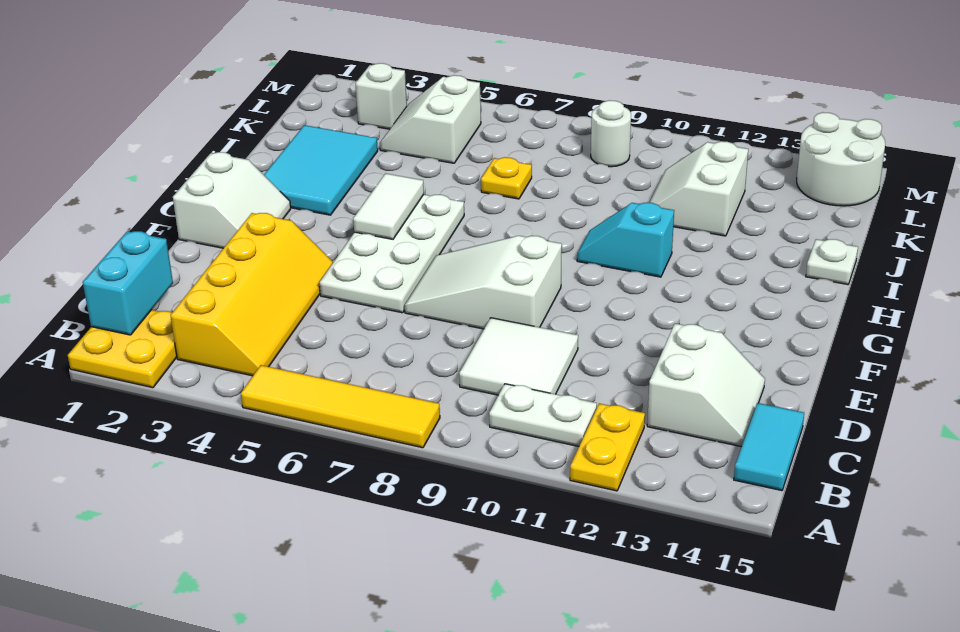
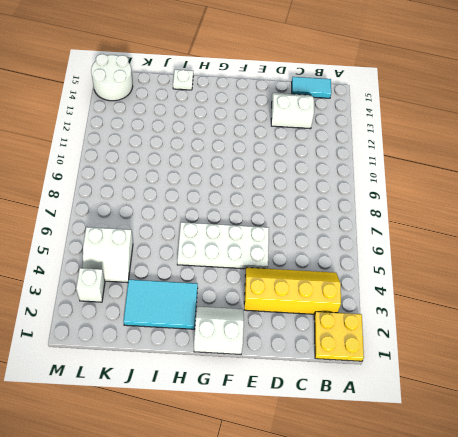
none -> yellow 1x4 tile [241,365,440,448]
none -> yellow 1x2 plate [570,403,645,491]
none -> white 1x2 plate [489,384,597,446]

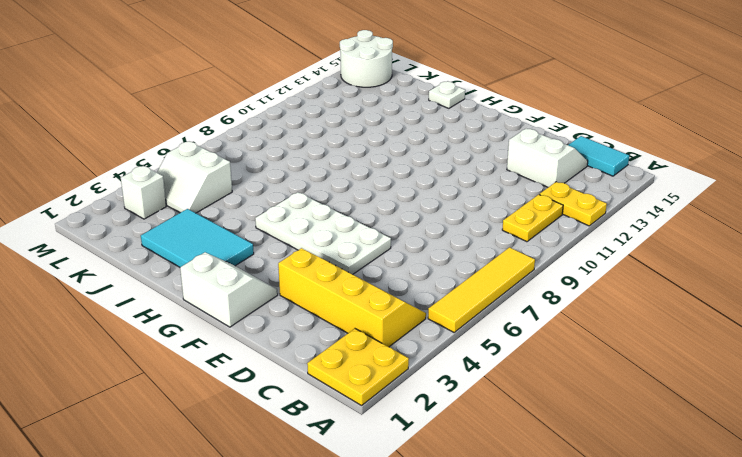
yellow 1x2 plate [502,195,563,242] -> white 1x2 plate [489,384,597,446]
none -> white 2x2 tile [459,318,578,395]
none -> white 2x3 slope [404,236,562,329]
none -> cyan 1x2 slope [577,203,674,277]

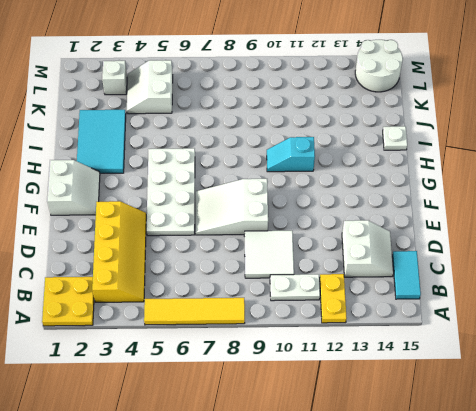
none -> yellow 1x1 plate [481,157,532,199]
none -> white 2x2 slope [649,141,748,236]
none -> white 1x1 round brick [591,100,631,167]

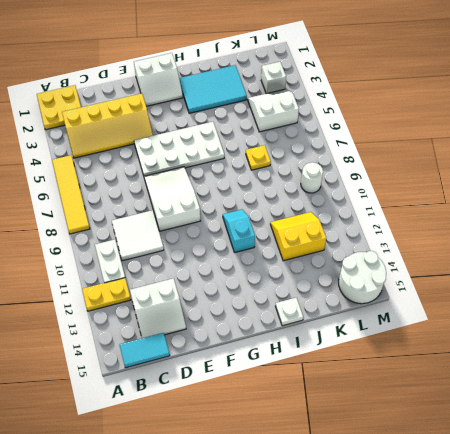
yellow 2x2 slope [270,212,326,261] -> white 2x2 slope [649,141,748,236]
none -> cyan 1x2 brick [83,231,173,335]
none -> white 1x2 tile [353,173,424,239]

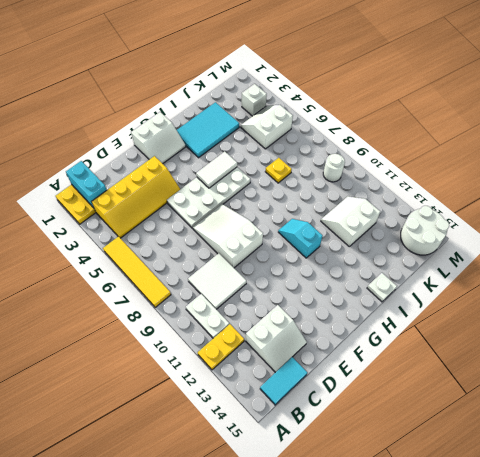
cyan 1x2 brick [66,161,107,208] -> cyan 1x2 brick turned to [83,231,173,335]

